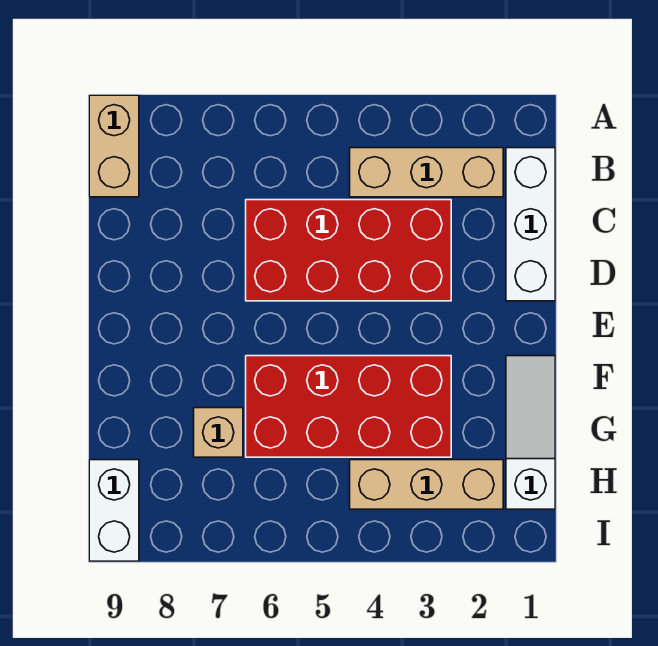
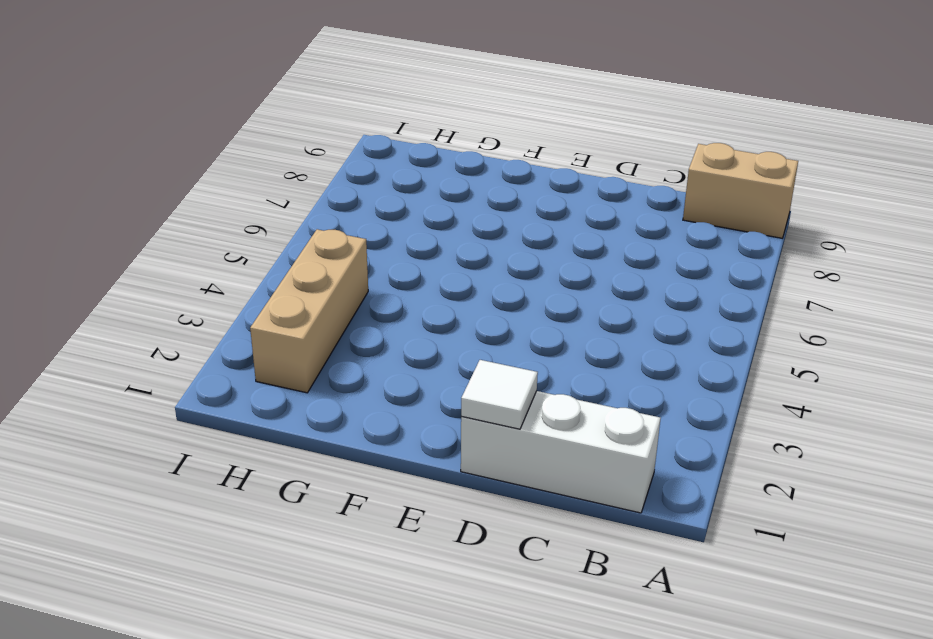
white 1x1 tile [461,360,538,429] -> none
none -> tan 1x3 brick [350,148,503,197]
none -> red 2x4 brick [246,200,451,301]

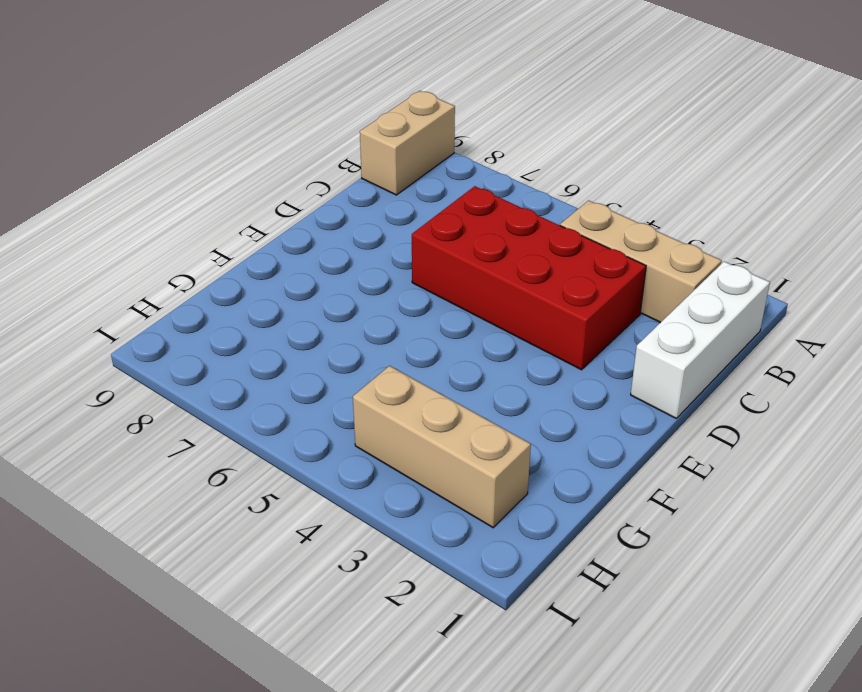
none -> white 1x3 slope [506,356,555,509]
none -> red 2x4 brick [246,356,451,457]

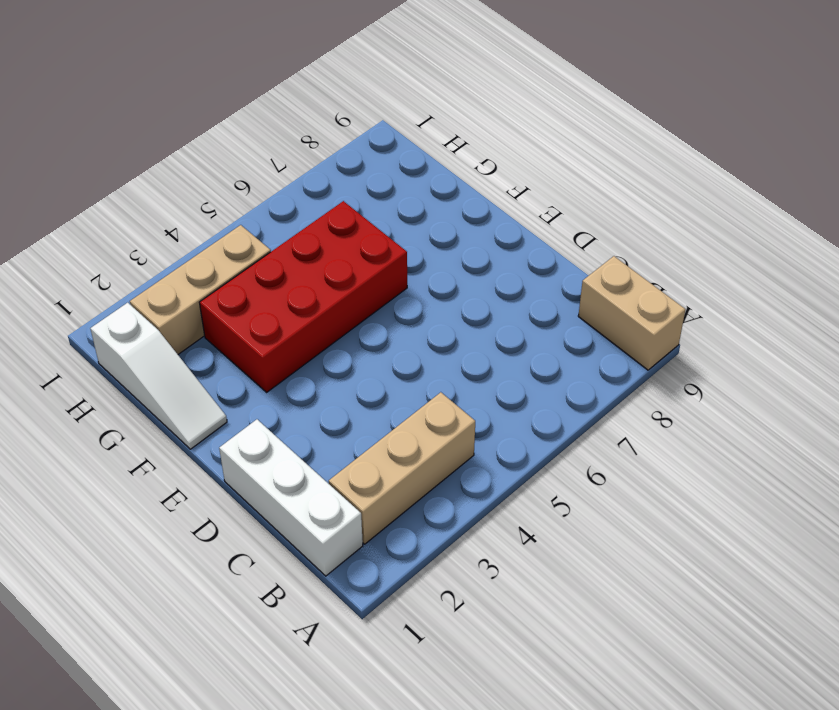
none -> red 2x4 brick [246,200,451,301]
none -> tan 1x1 brick [194,408,243,457]

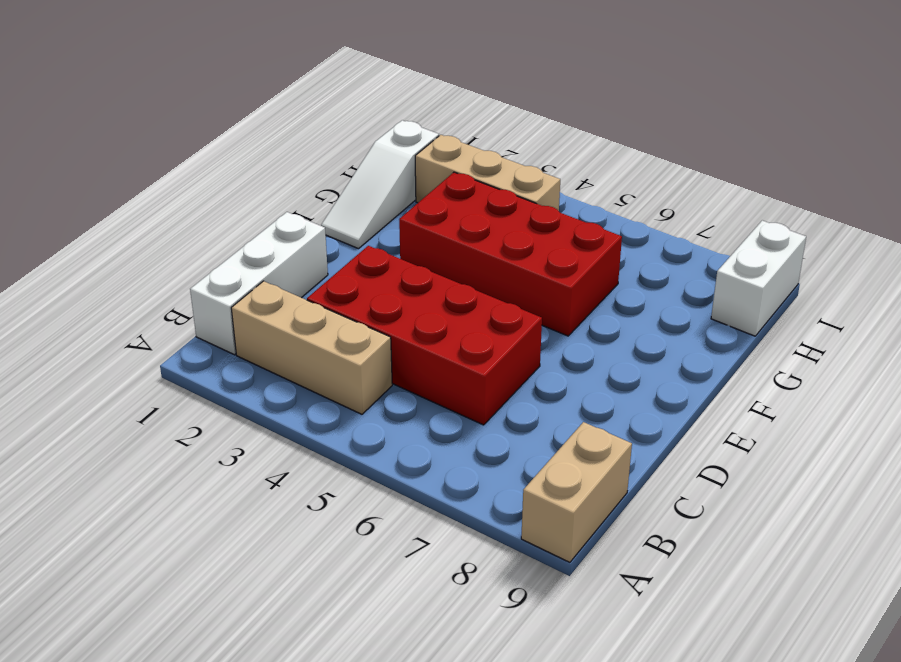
none -> tan 1x1 brick [194,408,243,457]

